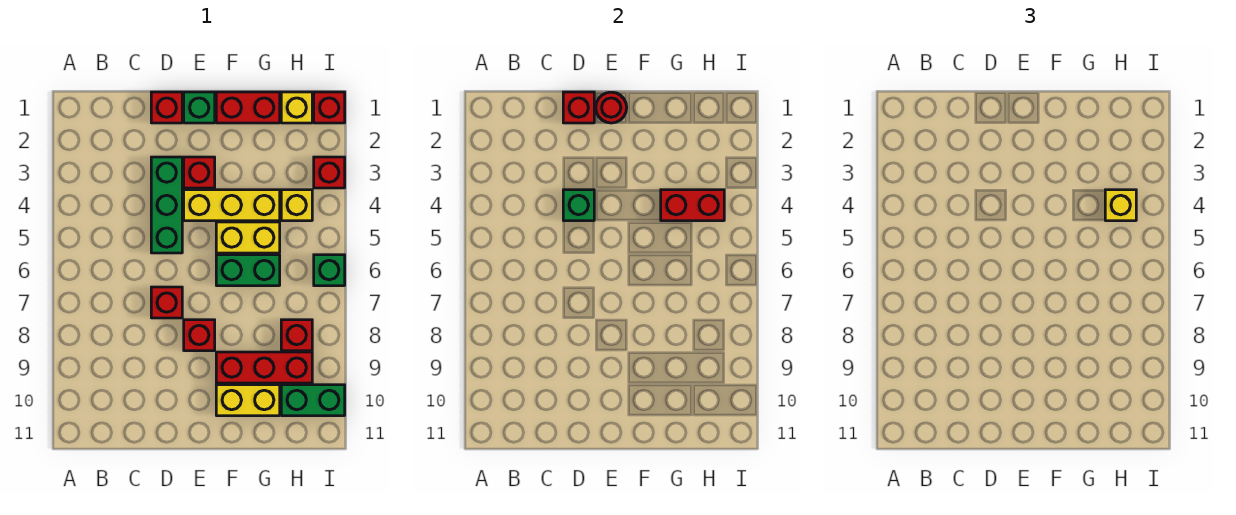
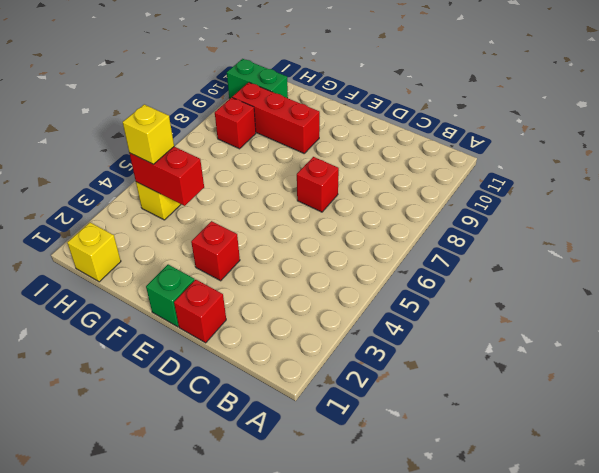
none -> green 1x3 brick [151,157,182,253]
none -> yellow 1x3 brick [184,190,280,221]
none -> red 1x1 brick [184,320,215,351]

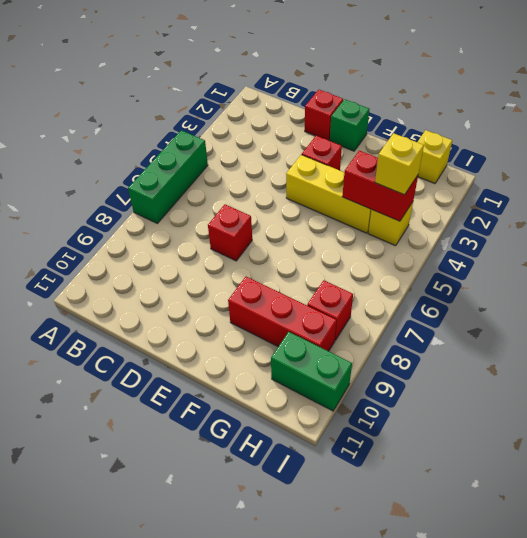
green 1x3 brick [128,130,208,223] -> green 1x3 brick moved to [151,157,182,253]
none -> red 1x1 brick [184,320,215,351]
none -> red 1x2 brick [216,92,280,123]
none -> yellow 1x2 brick [216,222,280,253]

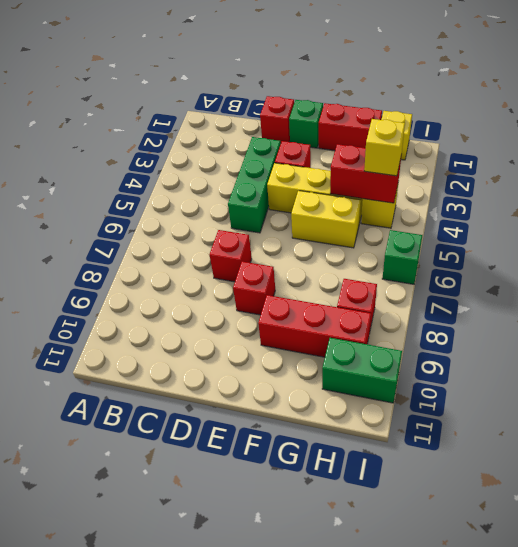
none -> green 1x2 brick [216,255,280,286]
none -> yellow 1x2 brick [216,385,280,416]
none -> red 1x1 brick [314,92,345,123]

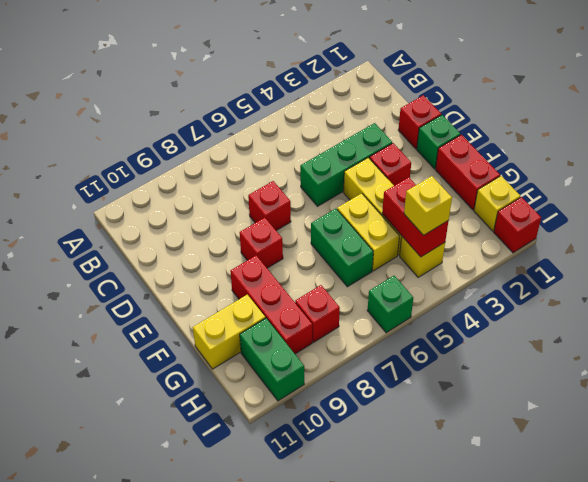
yellow 1x2 brick [193,295,265,369] -> yellow 1x2 brick turned to [216,385,280,416]
none -> red 1x1 brick [314,157,345,188]
none -> red 1x1 brick [563,92,594,123]
none -> green 1x1 brick [563,190,594,221]

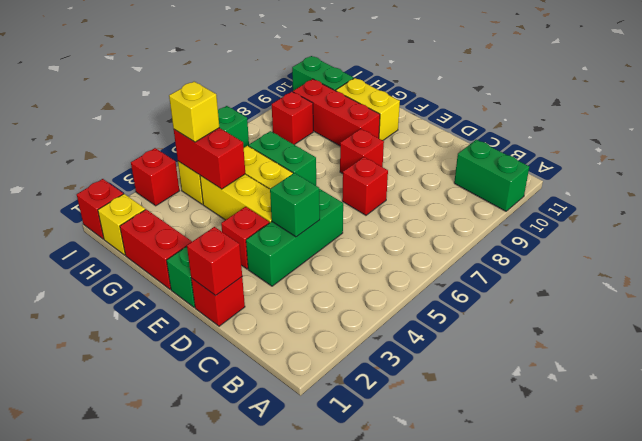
green 1x2 brick [454,140,529,211] -> none
none -> red 1x1 round brick [596,92,627,123]

